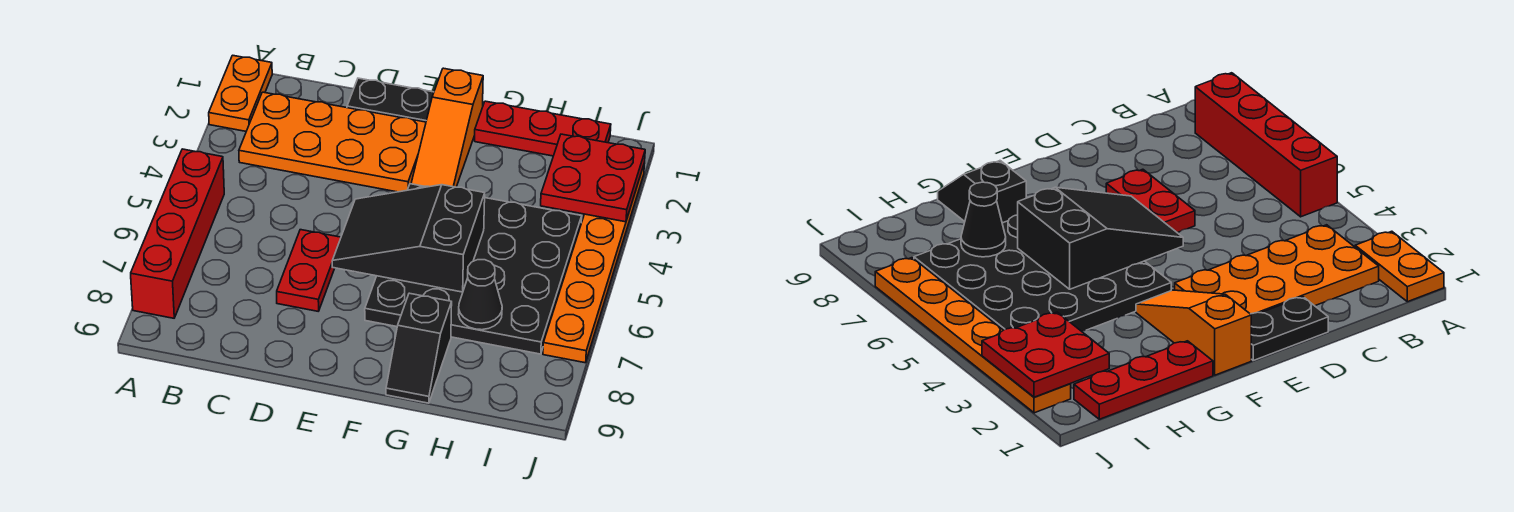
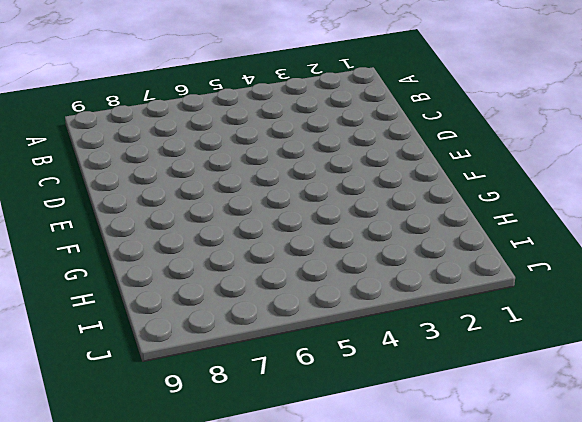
none -> orange 1x2 plate [209,55,272,131]
none -> red 1x4 brick [131,149,224,318]
none -> orange 2x4 plate [239,92,426,192]

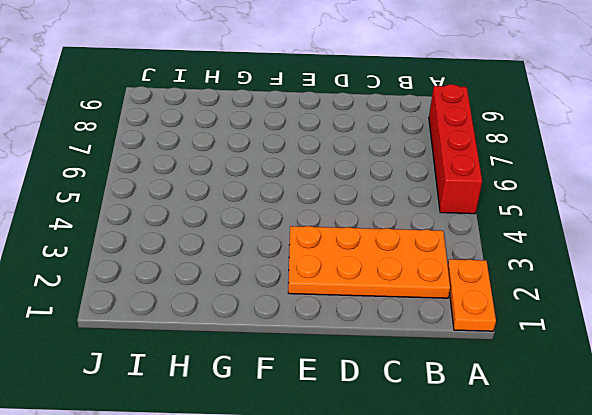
none -> black 1x2 plate [347,78,434,122]
none -> red 1x2 plate [277,230,341,311]
none -> orange 1x3 slope [411,68,483,187]

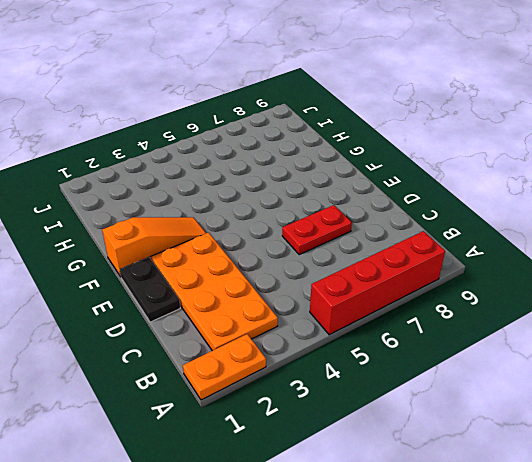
none -> black 4x4 plate [365,184,582,354]
none -> red 1x3 plate [475,101,611,156]
none -> black 1x2 slope [386,293,452,403]

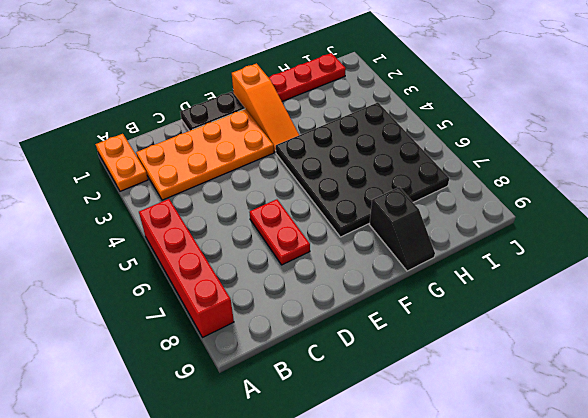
none -> orange 1x6 plate [543,165,644,363]
none -> black 2x3 slope [332,185,485,292]
none -> black 1x1 cone [458,260,502,330]

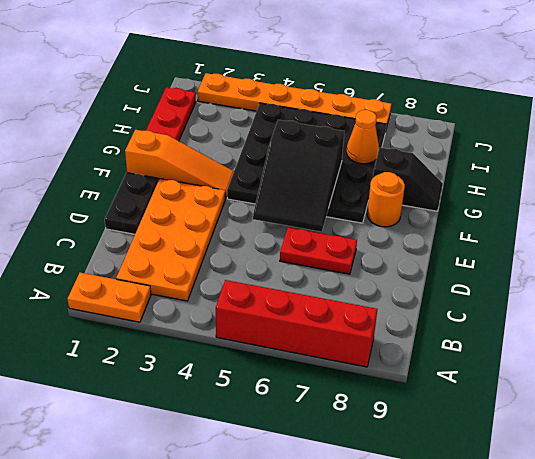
orange 1x1 round brick [367,172,405,227] -> none
orange 1x1 cone [347,110,379,164] -> black 1x1 cone [458,260,502,330]
none -> red 2x2 plate [541,134,645,222]

